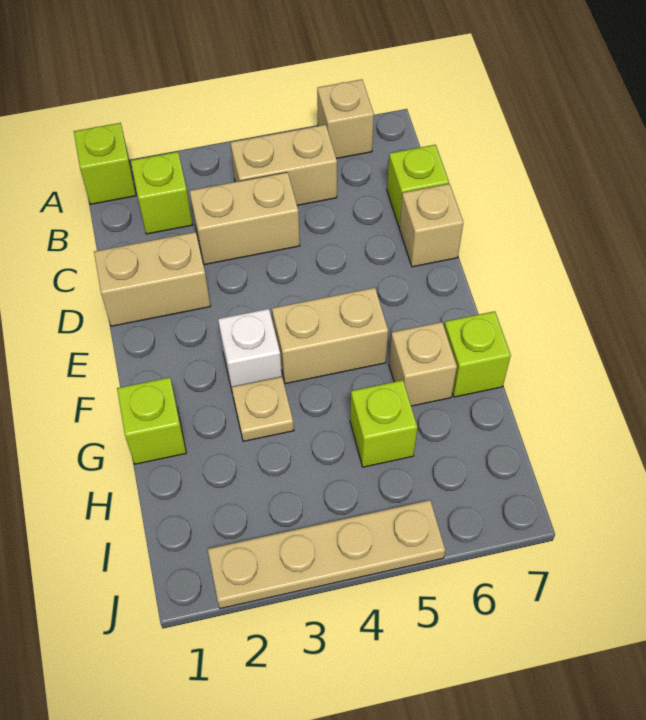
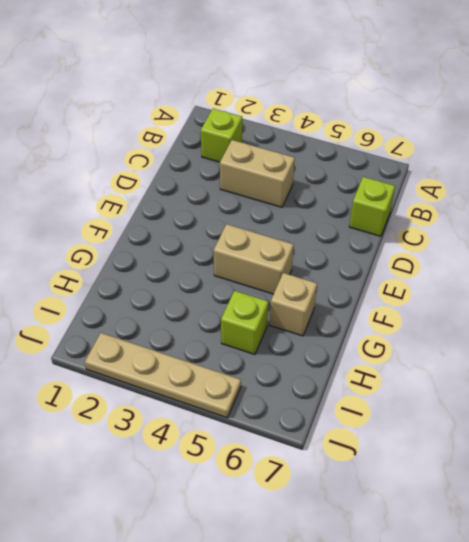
none -> lime 1x1 brick [74,123,136,204]
none -> tan 1x1 brick [317,79,374,159]
none -> tan 1x2 brick [230,125,337,205]

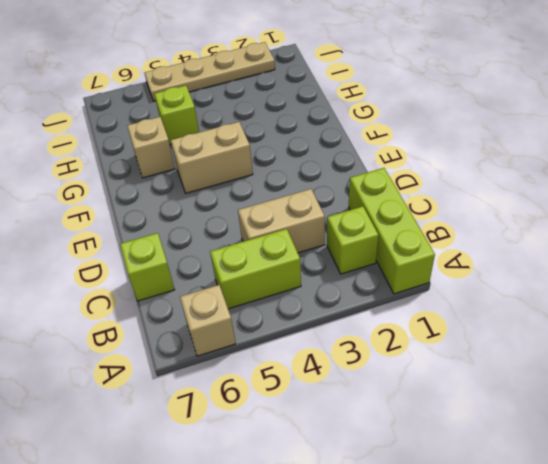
lime 1x3 brick [349,168,435,294] -> lime 1x1 brick [74,123,136,204]
lime 1x2 brick [210,229,301,309] -> tan 1x2 brick [230,125,337,205]
none -> tan 1x2 brick [94,232,210,326]
none -> tan 1x1 brick [399,184,463,267]
none -> white 1x1 brick [218,309,282,394]

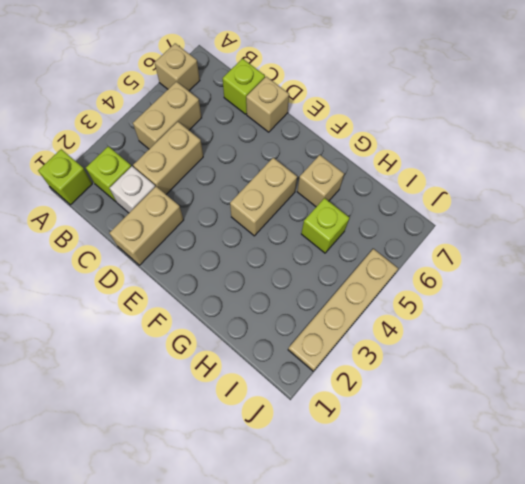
white 1x1 brick [110,166,155,213] -> white 1x1 brick moved to [218,309,282,394]
none -> lime 1x1 brick [117,377,186,464]
none -> tan 1x1 plate [232,377,294,441]
none -> lime 1x1 brick [444,311,511,397]

